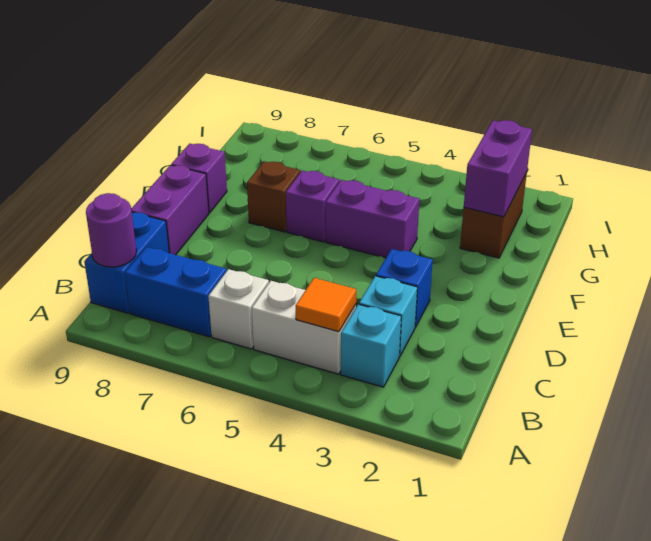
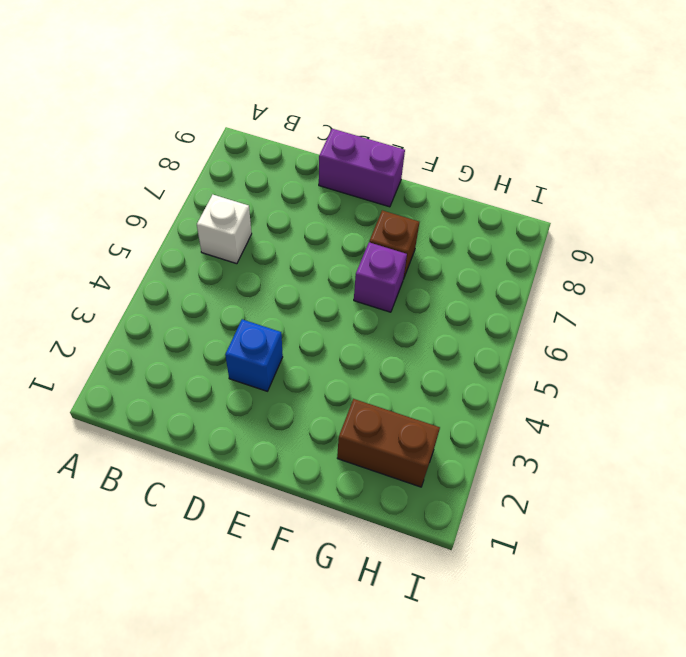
none -> cyan 1x1 brick [341,304,401,387]
none -> white 1x2 brick [252,281,356,374]
none -> blue 1x2 brick [125,247,226,337]

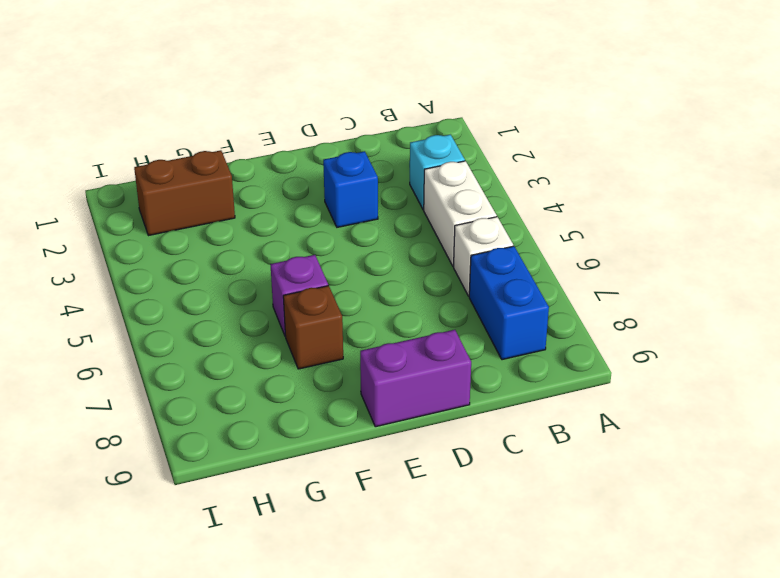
none -> blue 1x2 brick [84,212,169,313]
none -> cyan 1x1 brick [359,276,417,356]
none -> purple 1x2 brick [326,180,419,258]

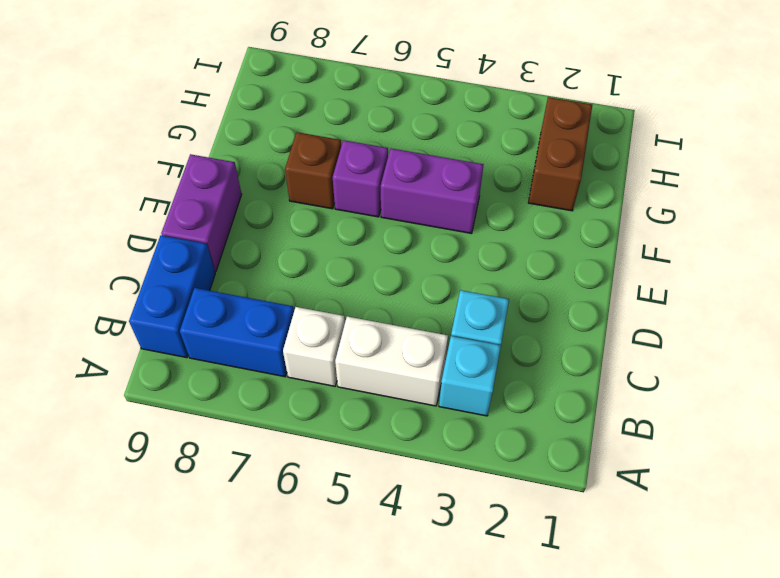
none -> blue 1x1 brick [376,249,433,327]
none -> purple 1x1 brick [171,144,227,213]
none -> orange 1x1 tile [296,278,356,332]

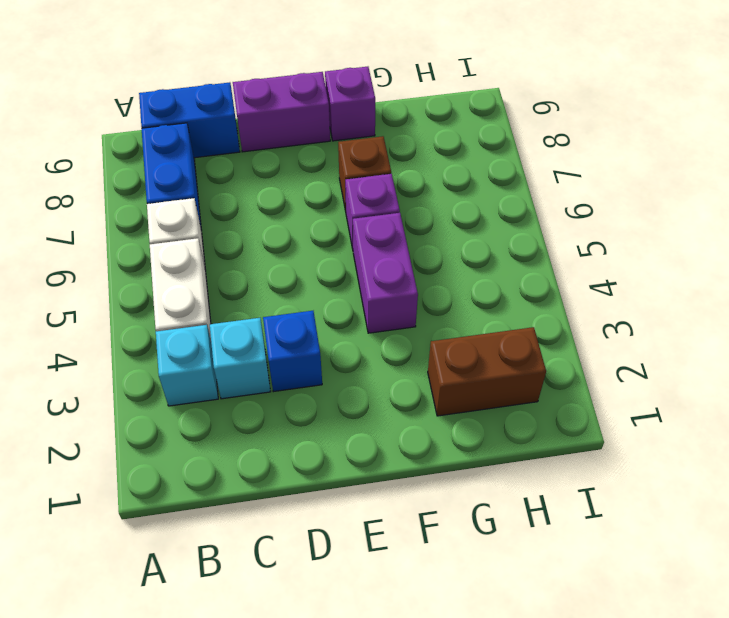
none -> orange 1x1 tile [296,278,356,332]
none -> purple 1x1 round brick [86,193,136,267]
none -> purple 1x2 brick [464,120,532,217]

